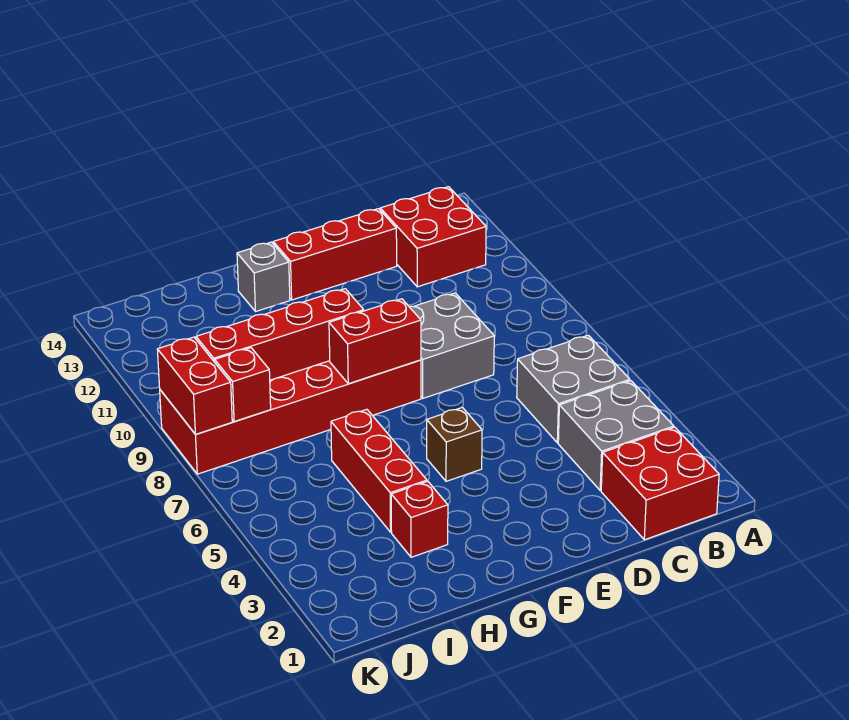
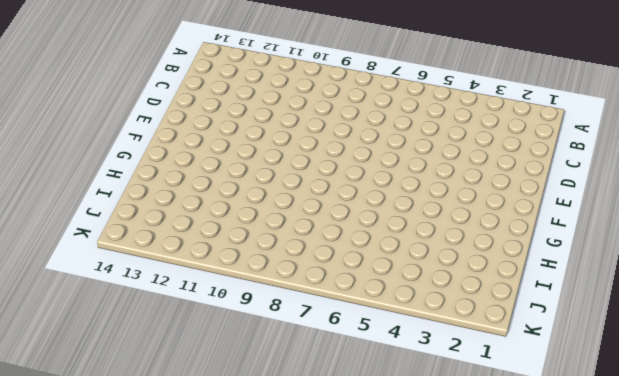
none -> red 2x2 brick [601,427,719,540]
none -> grey 2x2 brick [558,381,674,491]
none -> grey 2x2 brick [517,335,630,443]

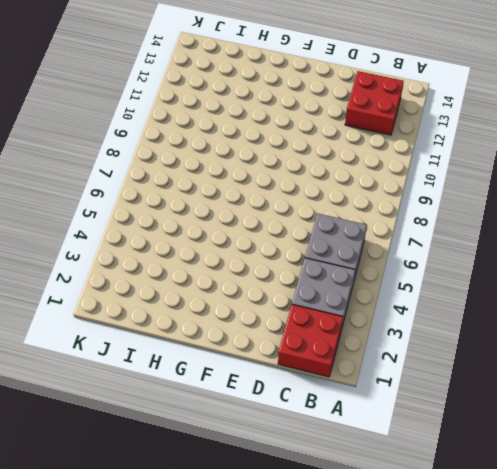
none -> grey 2x2 brick [409,293,494,398]
none -> red 1x3 brick [273,209,397,300]
none -> brown 1x1 brick [427,407,482,481]

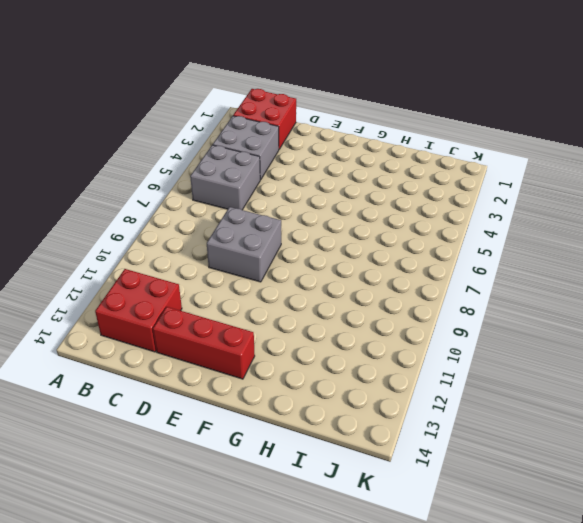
none -> brown 1x1 brick [427,407,482,481]
none -> red 2x6 brick [160,360,421,474]
none -> grey 1x1 brick [237,242,290,312]

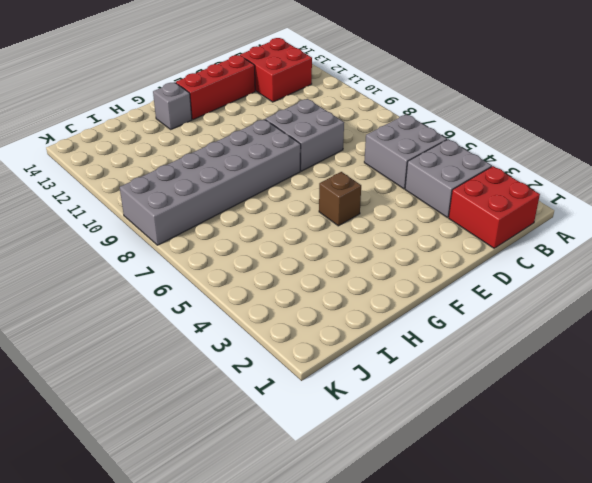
grey 2x6 brick [120,119,301,245] -> red 2x6 brick [160,360,421,474]
none -> red 1x1 brick [391,481,448,557]
none -> red 1x3 brick [331,409,427,532]
none -> red 1x2 brick [329,299,421,384]

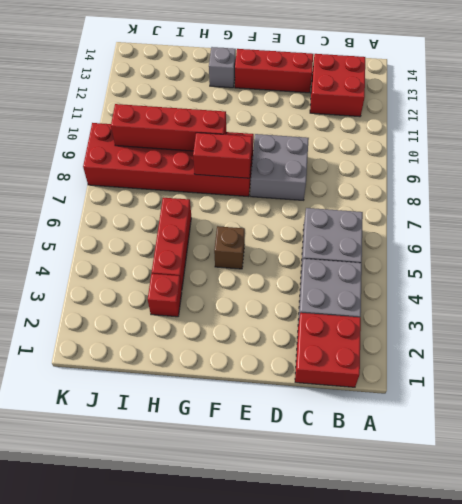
none -> red 1x1 brick [215,348,271,422]
none -> red 1x2 brick [157,337,232,435]

